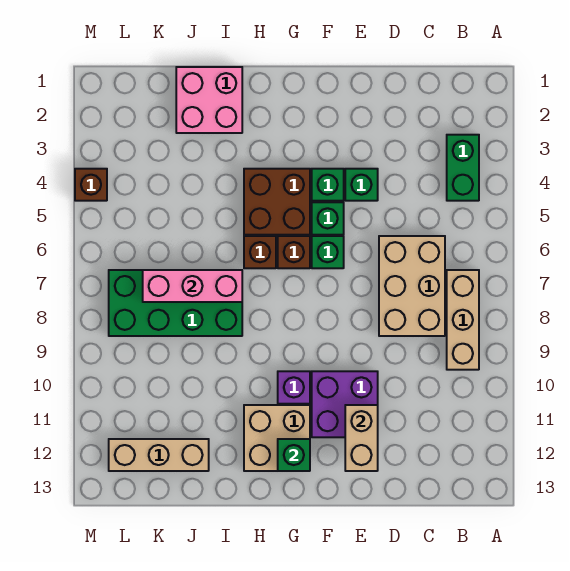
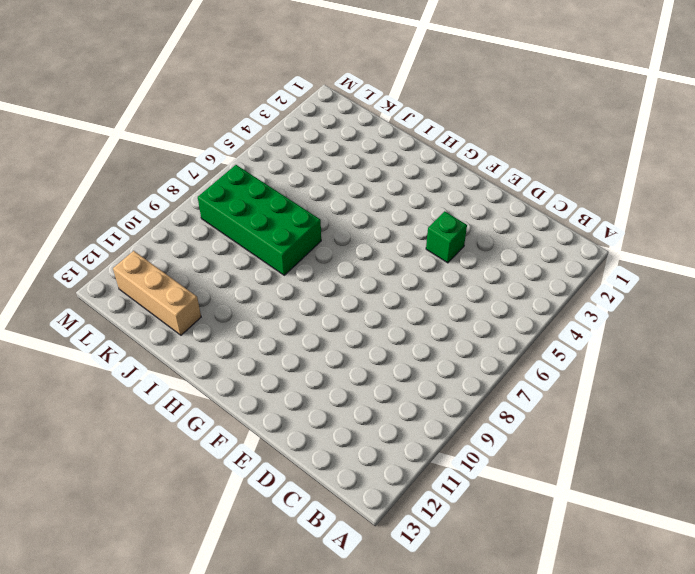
none -> green 1x2 brick [447,135,479,201]
none -> tan 1x3 brick [447,270,479,370]
none -> tan 2x3 brick [379,236,445,336]

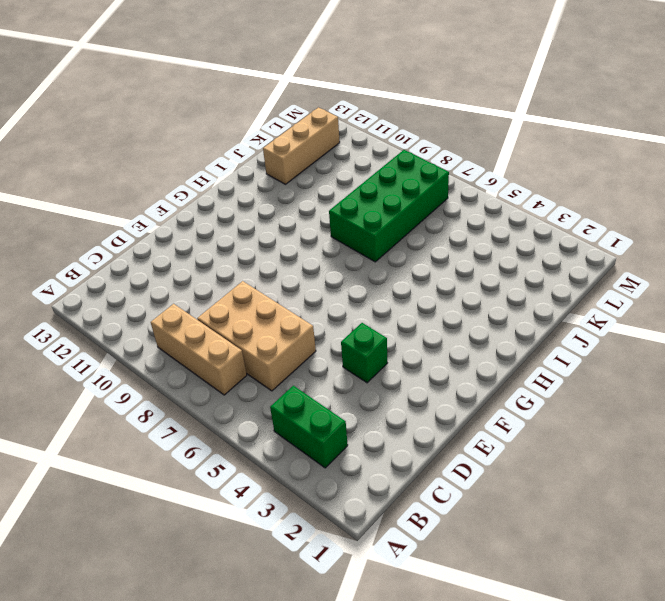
none -> purple 2x2 brick [312,371,378,437]
none -> green 1x1 brick [312,169,344,201]
none -> green 1x1 brick [312,202,344,235]

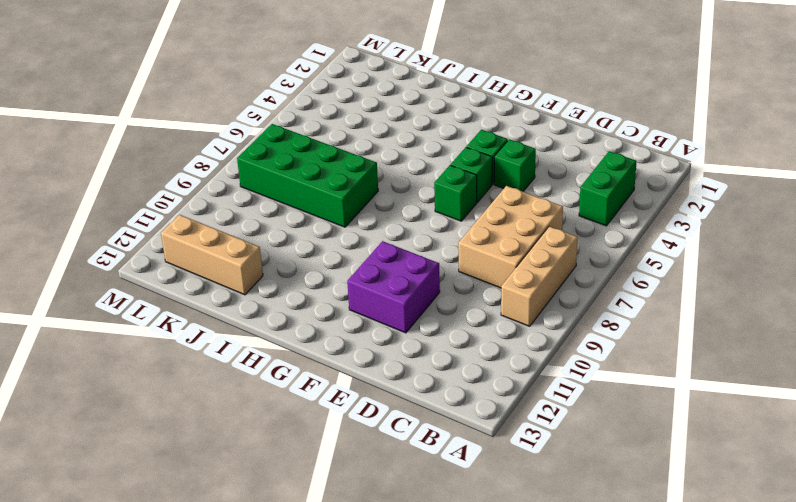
none -> brown 2x2 brick [244,169,310,235]
none -> brown 1x1 brick [278,236,310,268]
none -> purple 1x1 brick [278,371,310,404]

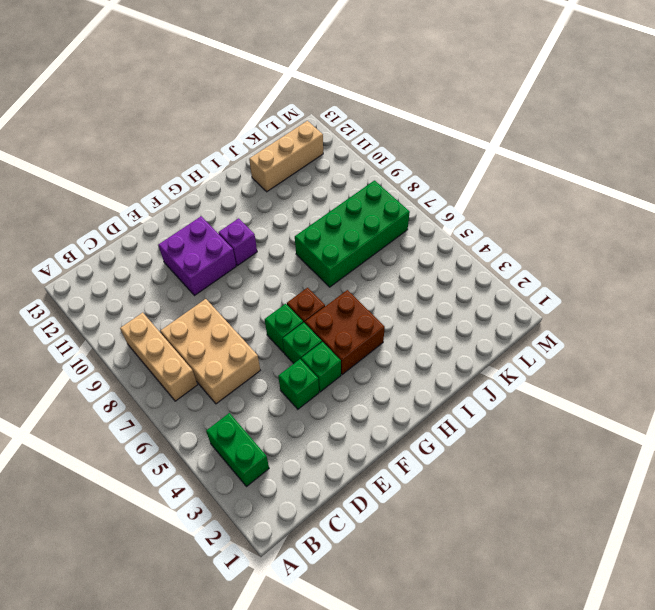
none -> tan 2x2 brick [244,405,310,471]
none -> brown 1x1 brick [244,236,276,268]
none -> pink 2x2 brick [176,67,242,133]

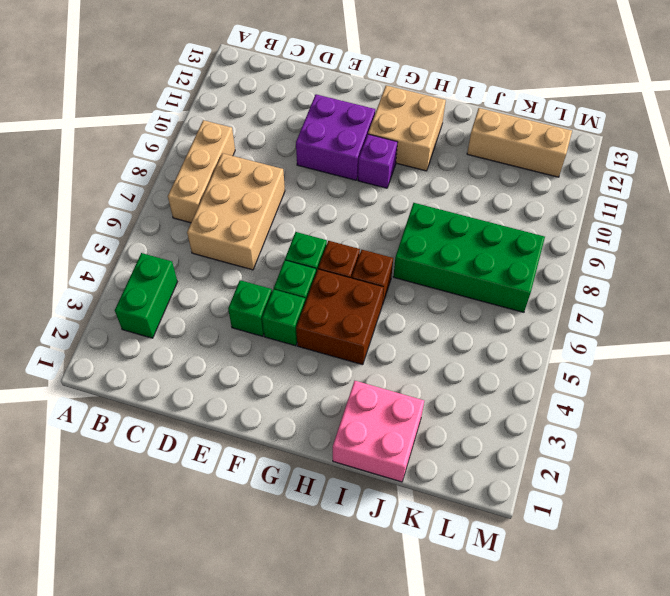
none -> brown 1x1 brick [75,169,107,201]
none -> tan 1x2 brick [345,405,378,471]
none -> green 1x1 brick [278,439,310,471]

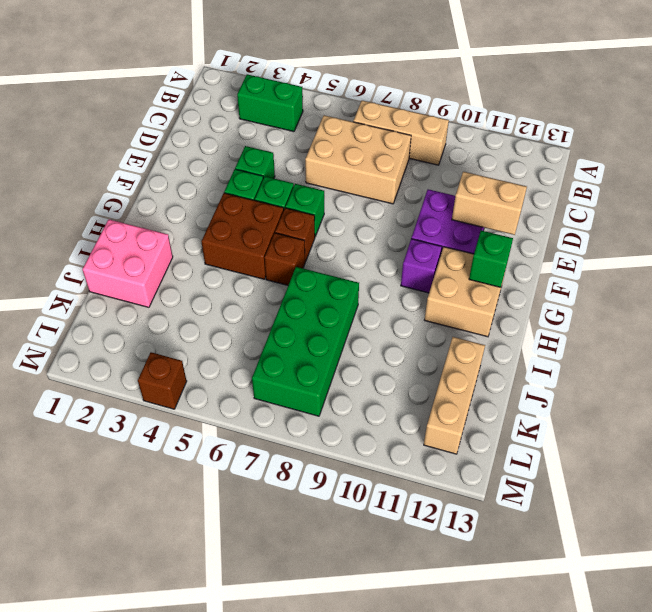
none -> pink 1x3 brick [143,270,242,302]

